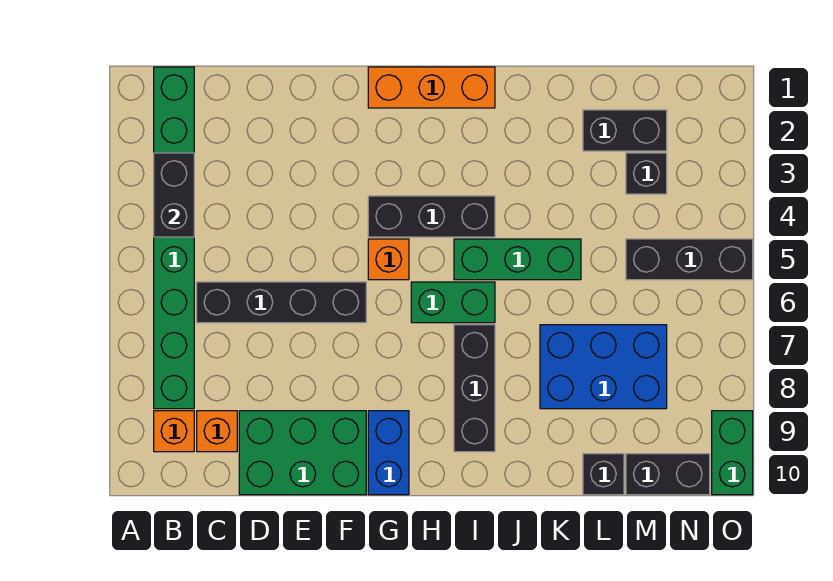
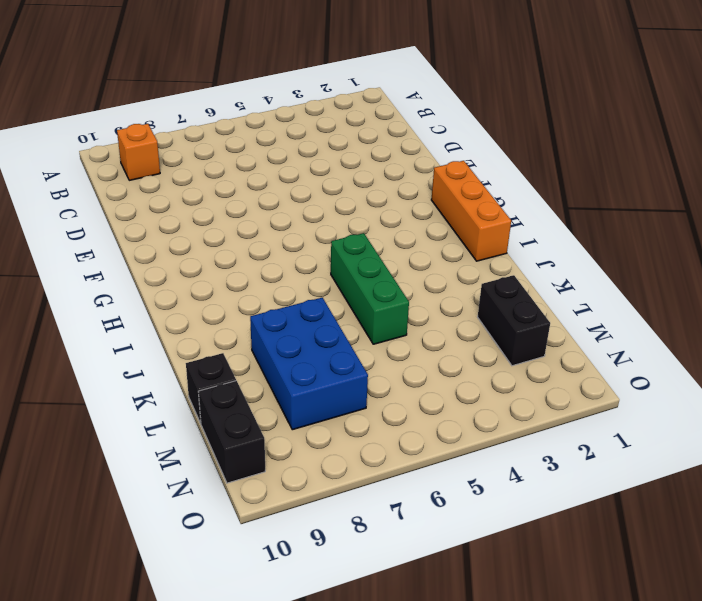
none -> green 1x8 brick [154,67,194,409]
none -> black 1x4 brick [197,282,366,323]
none -> orange 1x1 brick [197,411,237,452]

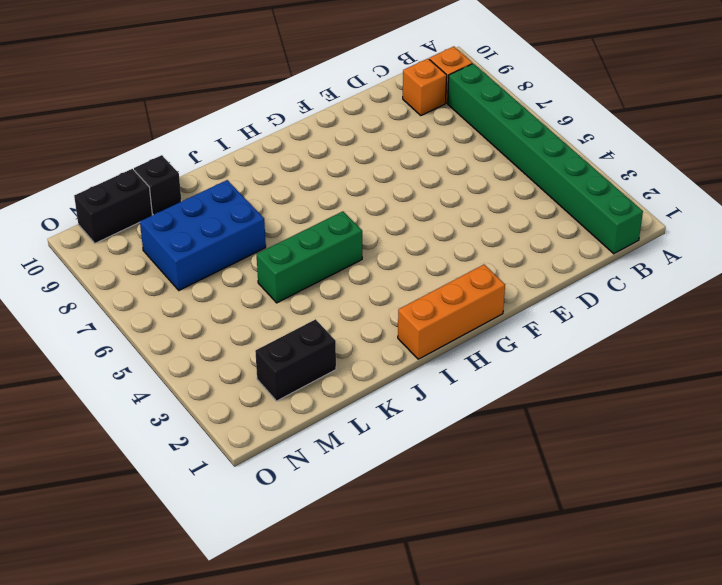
none -> black 1x4 brick [197,282,366,323]
none -> green 2x3 brick [239,411,366,495]
none -> black 1x3 brick [368,196,495,237]

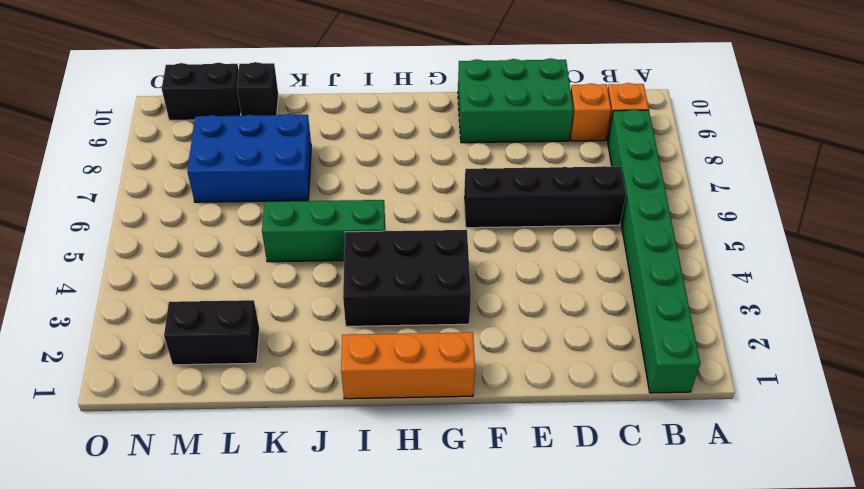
black 2x3 brick [343,230,471,326] -> black 1x3 brick [368,196,495,237]
none -> orange 1x1 brick [368,239,409,280]
none -> blue 1x2 brick [368,411,409,495]
none -> green 1x2 brick [411,282,495,323]

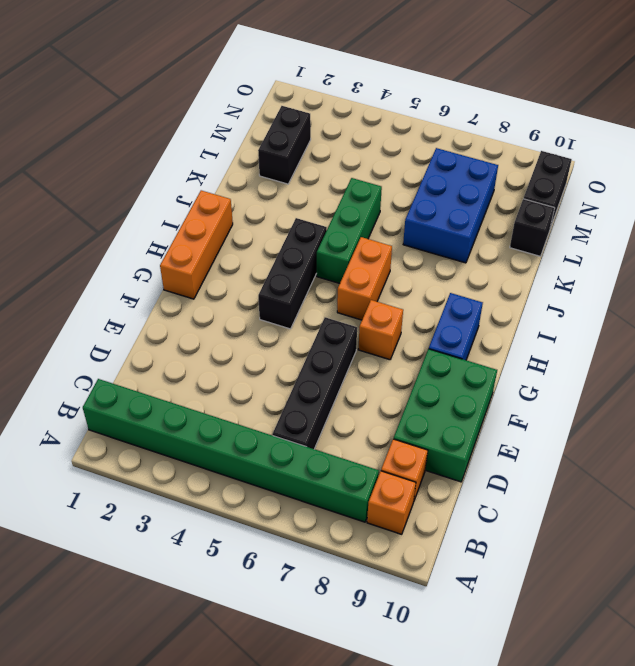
orange 1x1 brick [358,300,403,360] -> orange 1x1 brick moved to [368,239,409,280]
blue 1x2 brick [429,293,483,360] -> blue 1x2 brick turned to [368,411,409,495]
orange 1x2 brick [337,237,392,320] -> green 1x2 brick [411,282,495,323]
none -> black 1x3 brick [454,325,495,452]
none -> black 1x1 brick [626,153,667,194]
none -> black 1x3 brick [626,239,753,280]

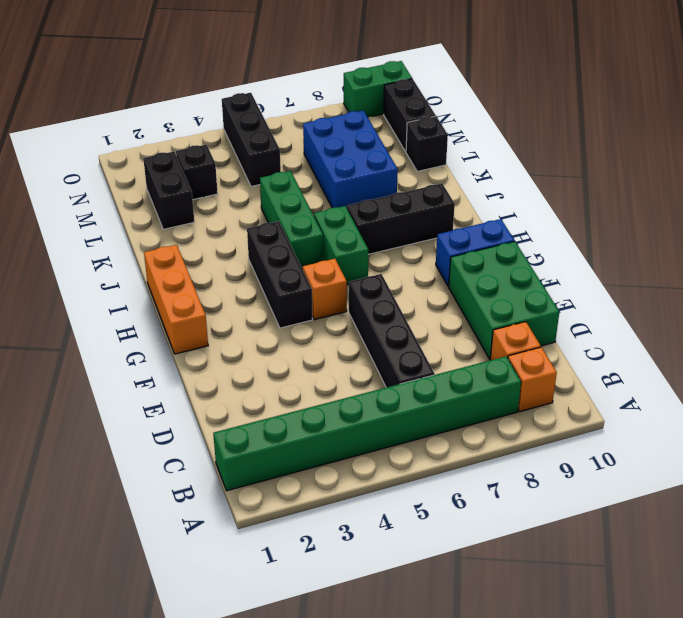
none -> black 1x2 brick [154,153,194,237]

